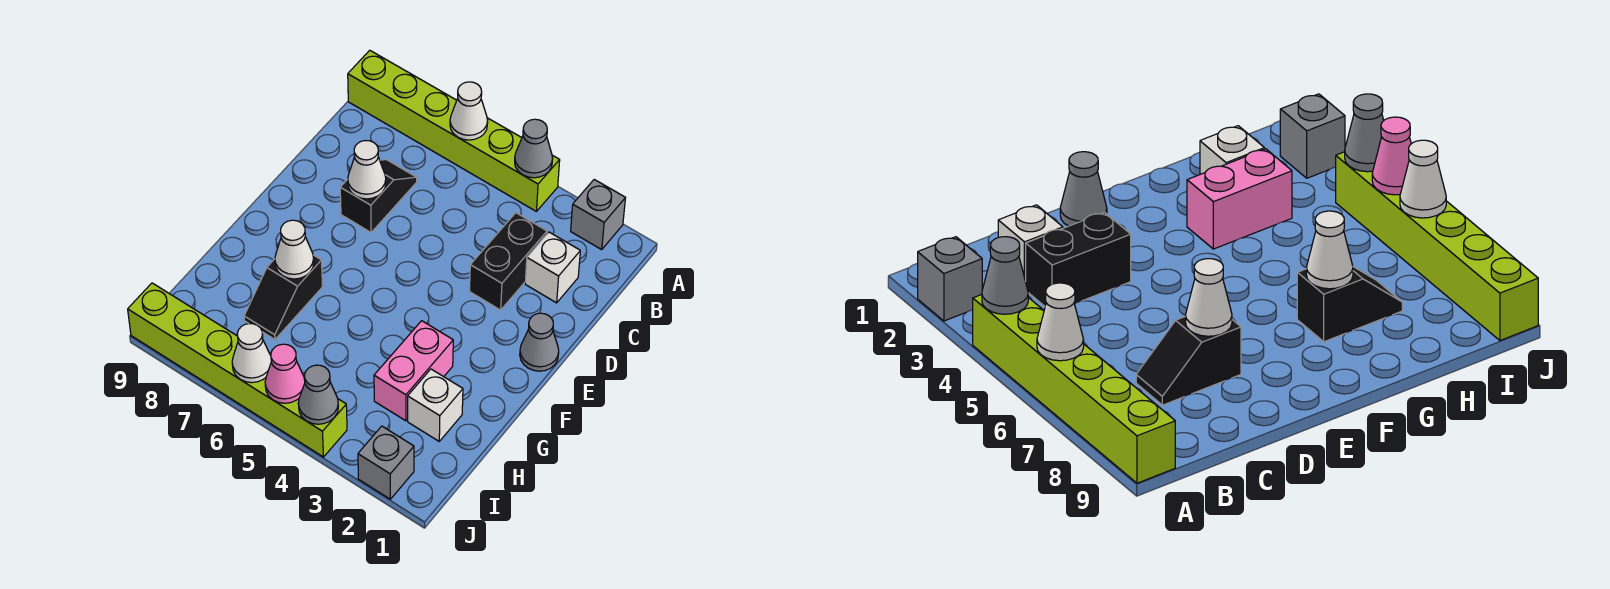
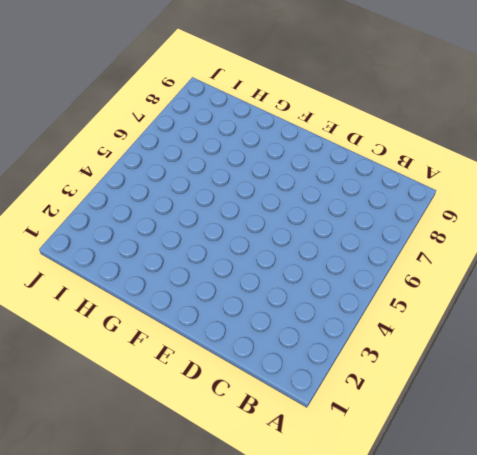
none -> grey 1x1 brick [571,180,625,249]
none -> lime 1x6 brick [348,50,560,211]
none -> white 1x1 brick [525,232,580,303]

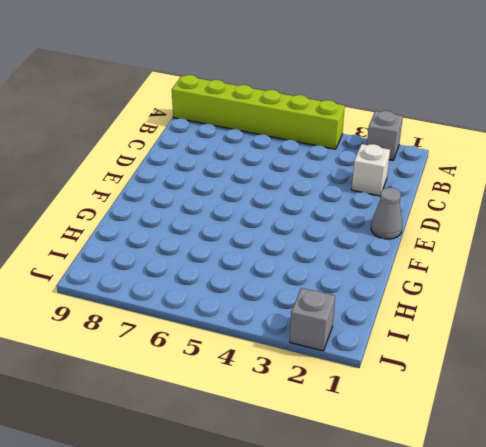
none -> black 1x2 brick [470,213,547,310]
none -> black 1x2 slope [340,160,417,232]
none -> pink 1x2 brick [374,321,453,421]

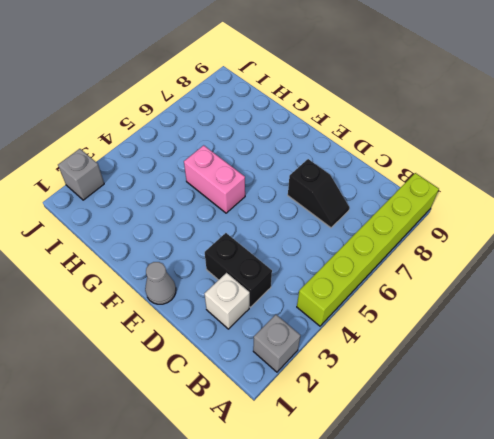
pink 1x2 brick [184,145,245,213] -> pink 1x2 brick moved to [374,321,453,421]
none -> black 1x2 slope [244,255,323,339]
none -> white 1x1 brick [408,369,463,441]
none -> lime 1x6 brick [128,283,347,457]

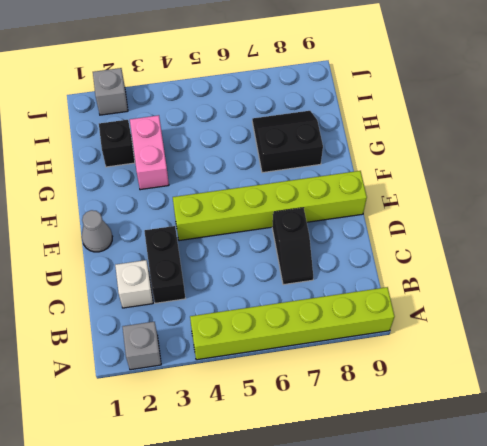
lime 1x6 brick [173,171,367,241] -> lime 1x6 brick moved to [128,283,347,457]
black 2x2 slope [252,111,323,173] -> black 1x2 slope [244,255,323,339]
black 1x1 brick [99,120,135,167] -> white 1x1 brick [408,369,463,441]
none -> grey 1x1 cone [515,119,553,178]
none -> white 1x1 cone [450,82,488,140]
none -> white 1x1 cone [348,141,386,199]

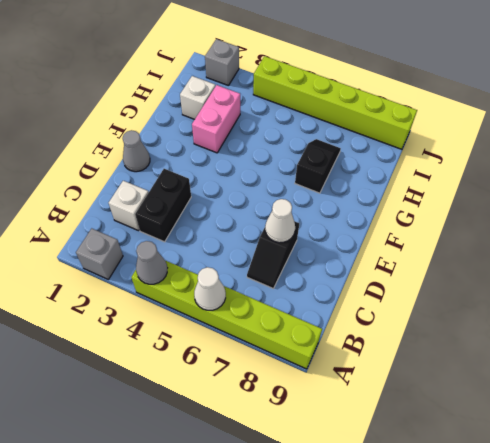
none -> white 1x1 cone [275,220,314,279]
none -> grey 1x1 cone [298,365,338,424]
none -> pink 1x1 cone [265,344,305,403]

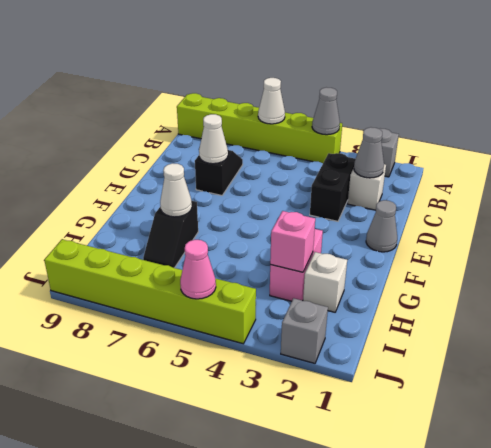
grey 1x1 cone [354,127,384,178] -> grey 1x1 cone moved to [298,365,338,424]
pink 1x1 brick [270,211,315,272] -> none
none -> white 1x1 cone [232,324,271,383]

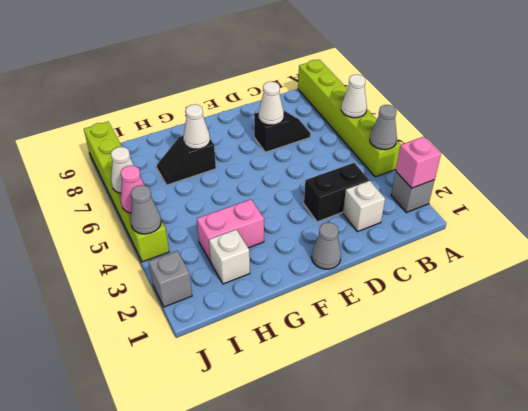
pink 1x1 brick [396,137,441,188] -> none

